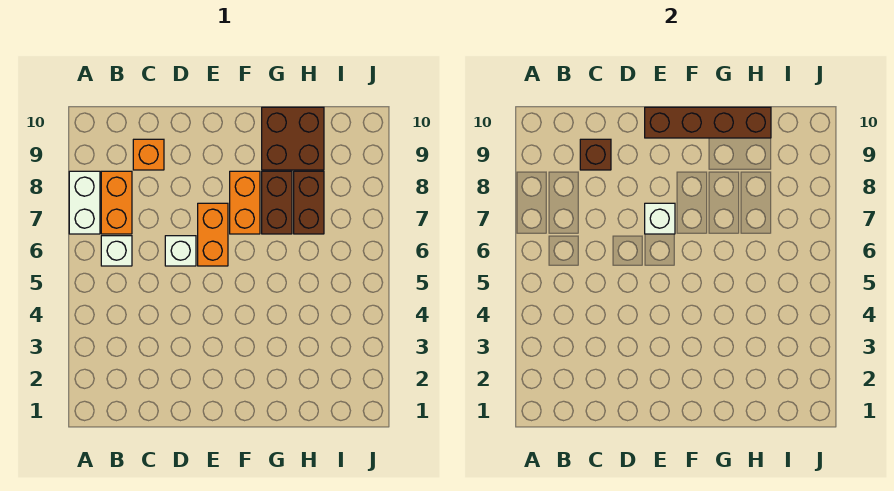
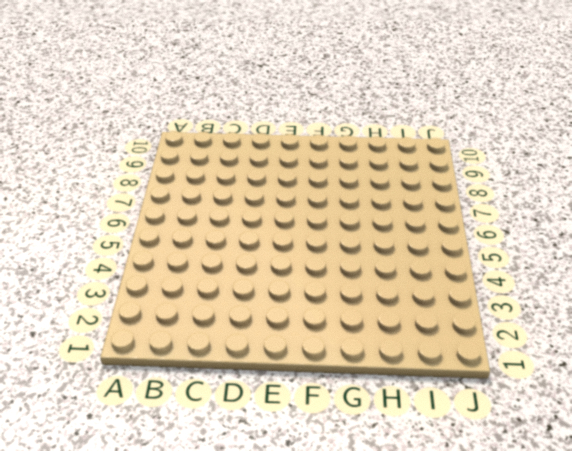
none -> white 1x2 brick [69,171,100,234]
none -> white 1x1 brick [101,236,132,266]
none -> orange 1x2 brick [101,171,132,234]

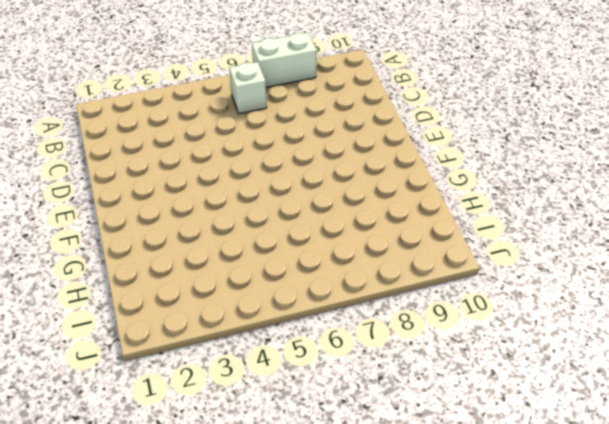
none -> orange 1x2 brick [101,171,132,234]
none -> orange 1x1 brick [133,139,164,170]
none -> white 1x1 brick [165,236,196,266]

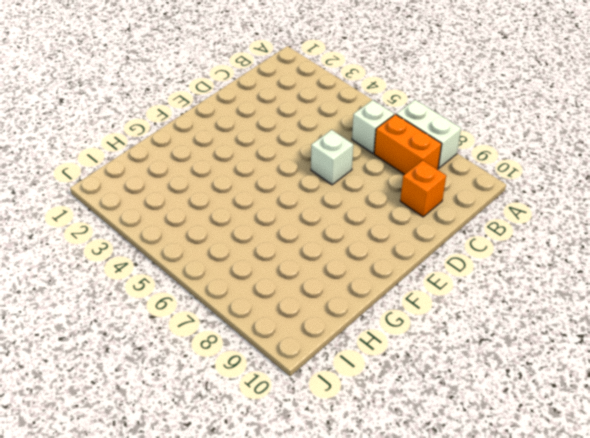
none -> orange 1x2 brick [198,203,228,266]
none -> orange 1x2 brick [230,171,260,234]
none -> brown 1x2 brick [262,171,292,234]

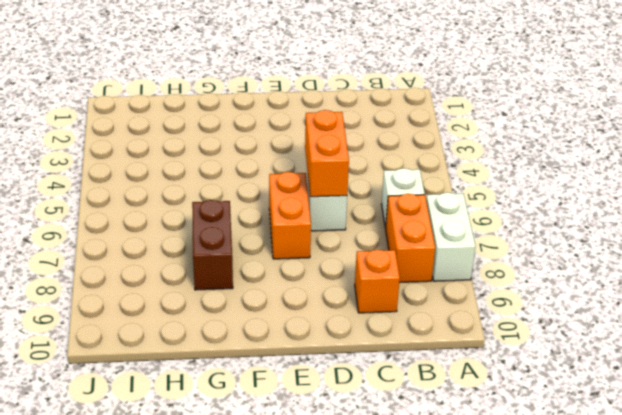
orange 1x2 brick [305,110,349,197] -> orange 1x2 brick moved to [230,171,260,234]
none -> brown 2x2 brick [262,107,324,170]
none -> brown 1x2 brick [294,171,324,234]
none -> brown 1x1 brick [580,139,611,170]

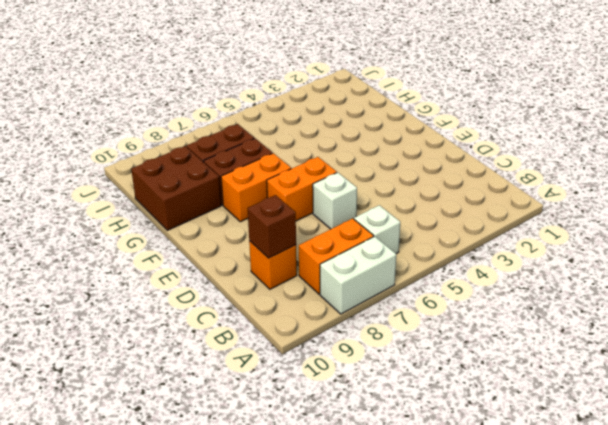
none -> white 1x1 brick [645,203,675,234]
none -> brown 1x4 brick [645,107,771,138]

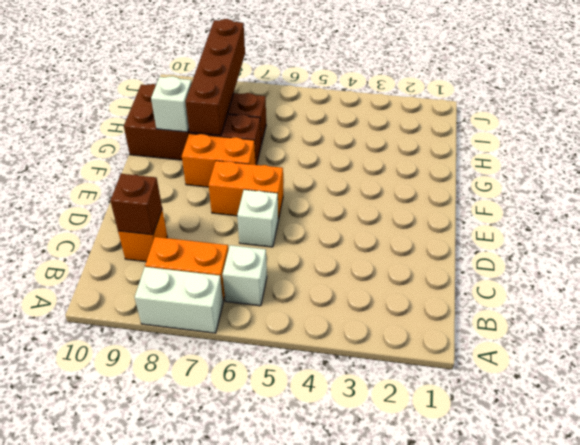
brown 1x4 brick [185,19,245,135] -> brown 1x4 brick moved to [645,107,771,138]
white 1x1 brick [151,76,192,132] -> white 1x1 brick moved to [645,203,675,234]

